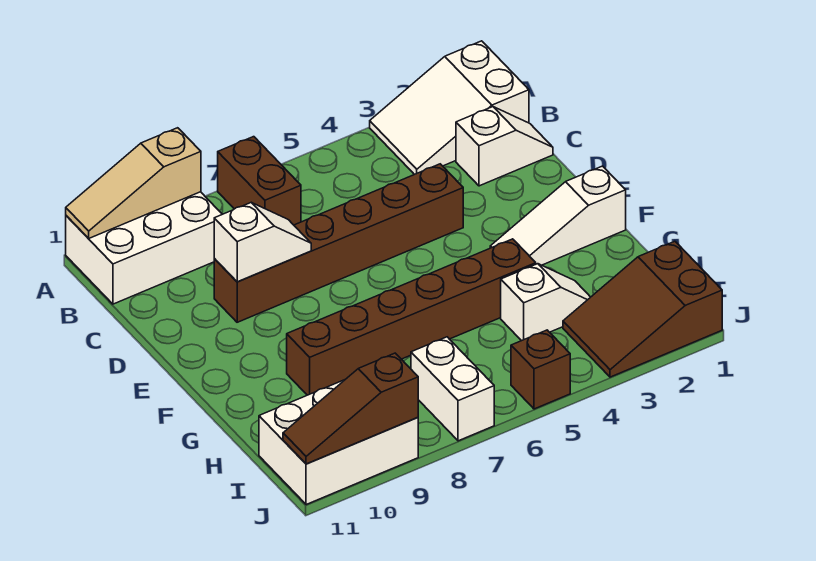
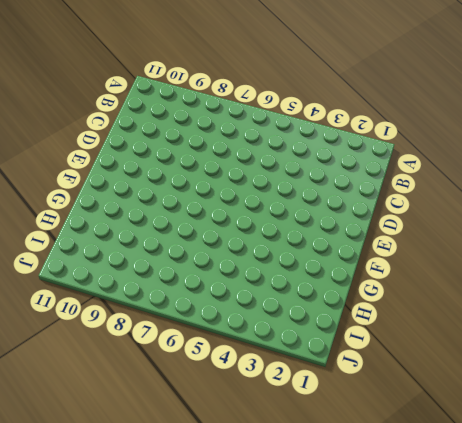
none -> white 2x3 slope [370,41,529,175]
none -> brown 1x2 brick [218,137,301,225]
none -> white 2x3 brick [66,192,222,304]

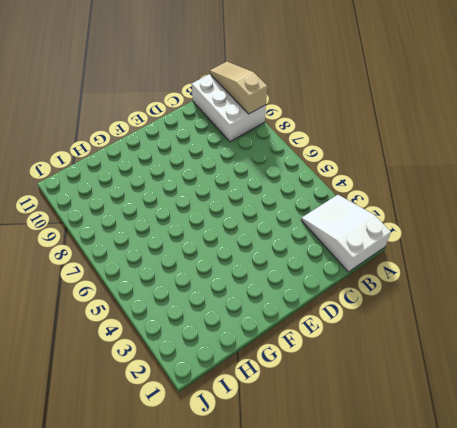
none -> brown 1x2 brick [218,137,301,225]
none -> white 1x2 slope [456,107,553,186]
none -> brown 1x6 brick [214,164,463,322]

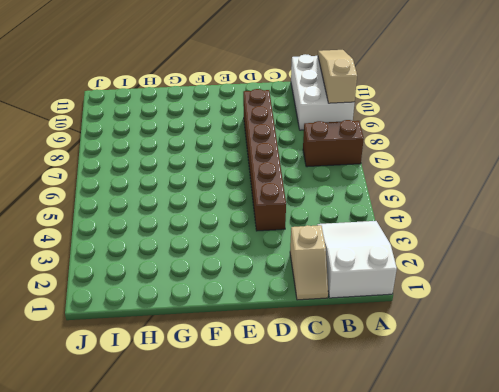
tan 1x2 slope [290,225,328,300] -> white 1x2 slope [456,107,553,186]
none -> white 1x3 slope [490,166,626,265]
none -> brown 1x6 brick [287,239,536,395]
none -> white 1x2 slope [501,264,590,341]

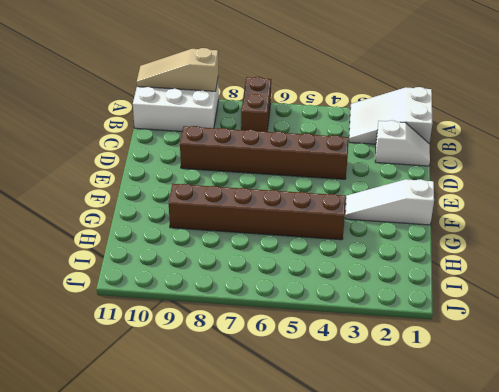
none -> white 1x2 slope [501,264,590,341]
none -> brown 2x3 slope [563,241,722,377]
none -> white 1x2 brick [411,337,494,441]

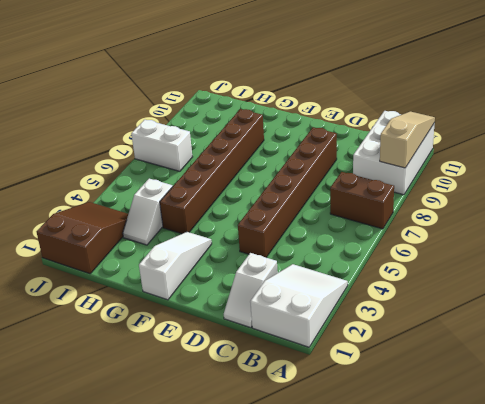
none -> white 2x3 brick [259,380,418,505]
none -> brown 1x1 brick [511,330,570,409]
none -> white 1x2 slope [214,203,311,282]

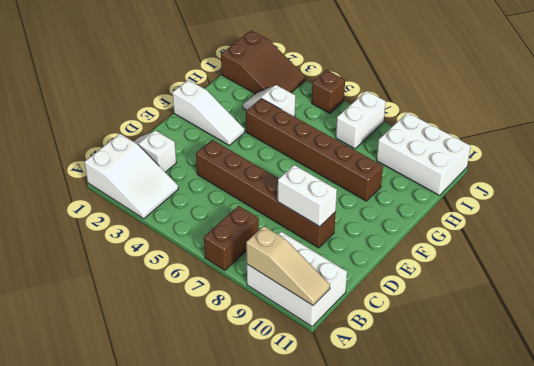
white 1x2 brick [278,165,337,227] -> white 1x2 slope [214,203,311,282]
none -> brown 1x3 slope [283,353,418,464]

